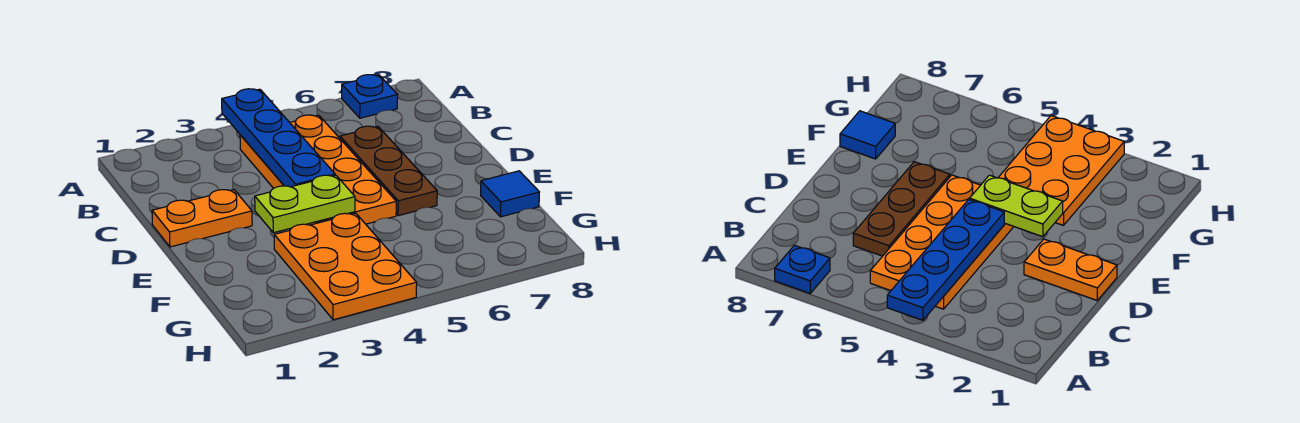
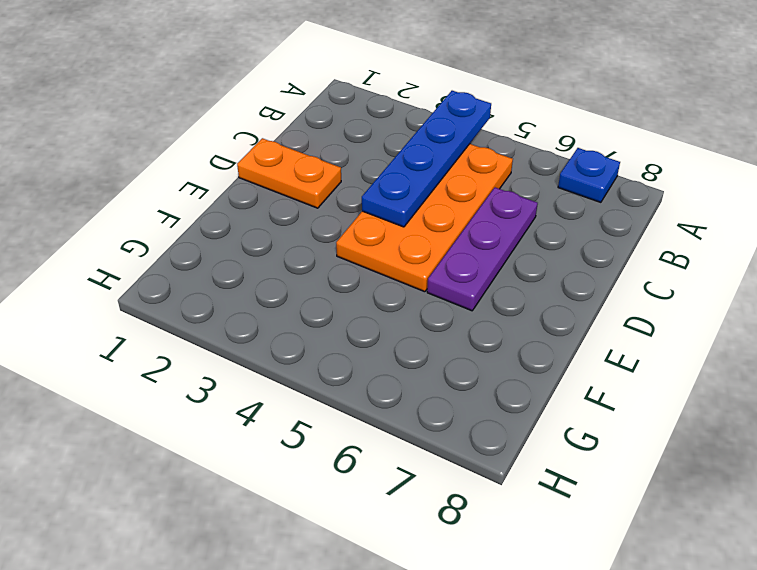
purple 1x3 plate [427,187,538,311] -> brown 1x3 plate [340,126,437,216]
none -> orange 2x3 plate [274,213,417,320]
none -> blue 1x1 tile [481,171,539,217]

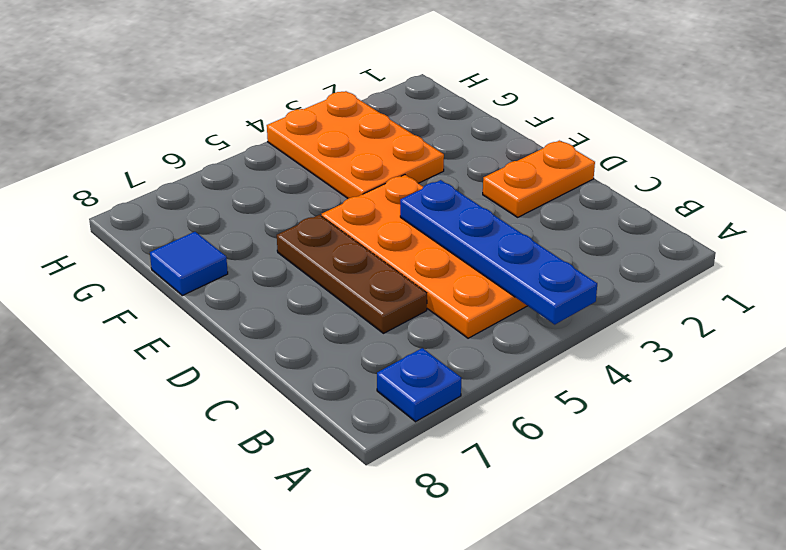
none -> lime 1x2 plate [255,175,355,233]

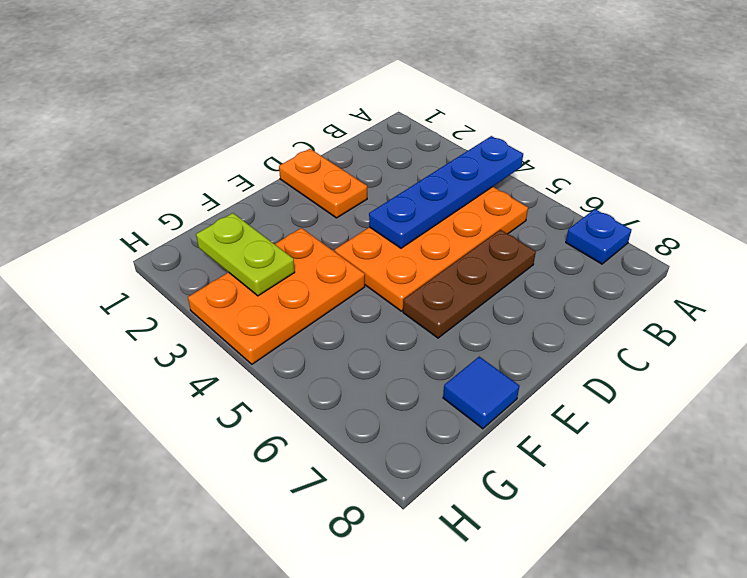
lime 1x2 plate [196,213,295,296] -> lime 1x2 plate moved to [255,175,355,233]

